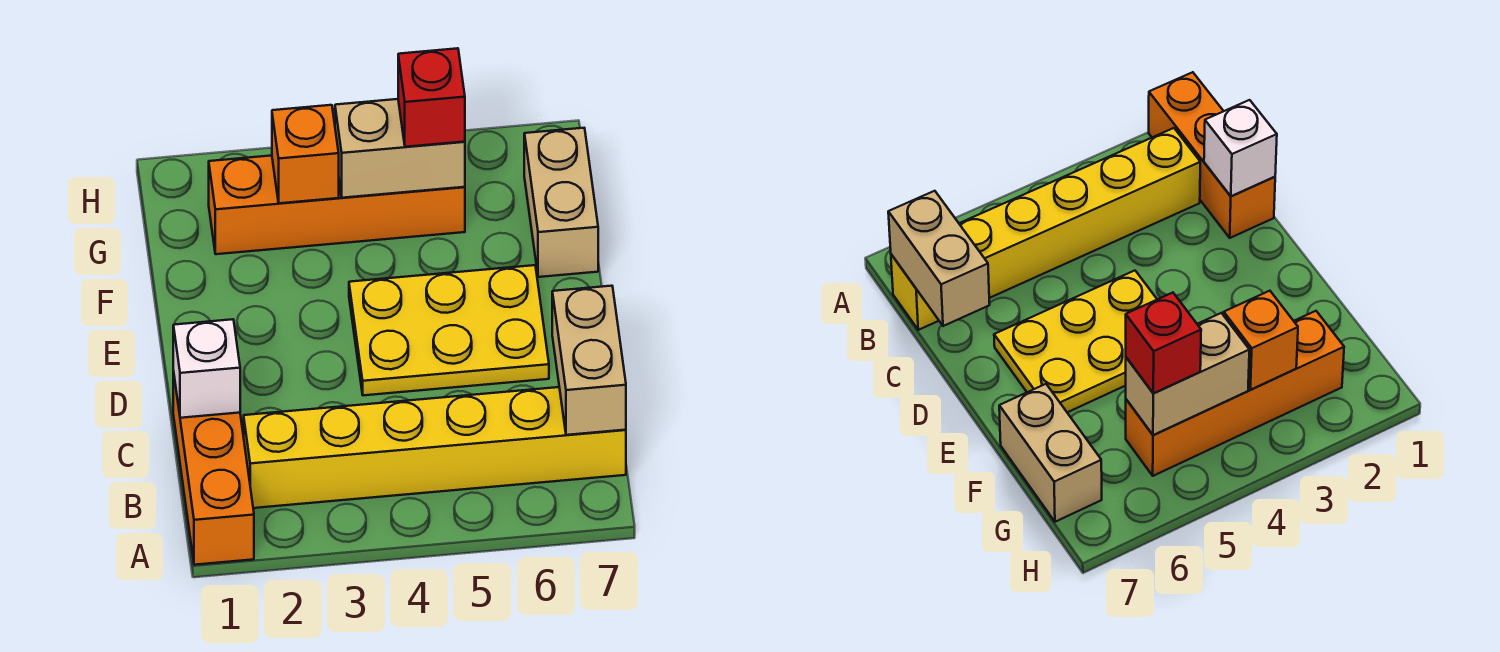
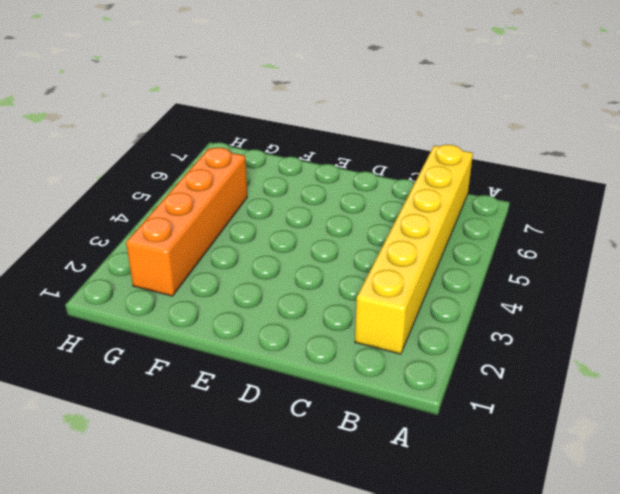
none -> orange 1x3 brick [173,371,254,565]
none -> yellow 2x3 plate [349,265,549,395]

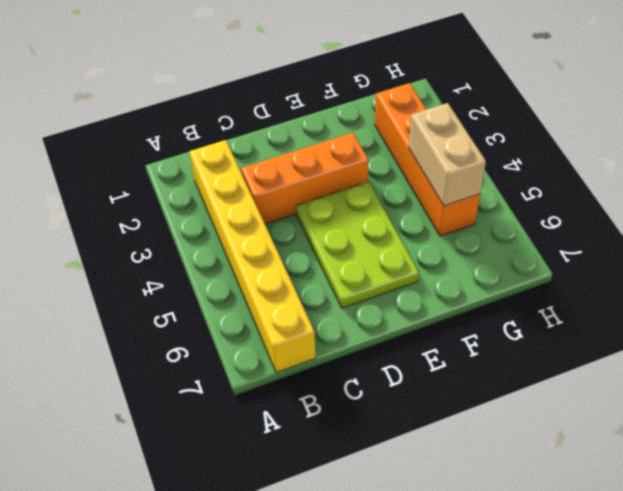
orange 1x3 brick [241,133,368,224] -> orange 1x3 brick moved to [173,371,254,565]
lime 2x3 plate [296,182,419,308] -> yellow 2x3 plate [349,265,549,395]
none -> tan 1x2 brick [524,128,598,277]
none -> tan 1x2 brick [552,286,626,435]

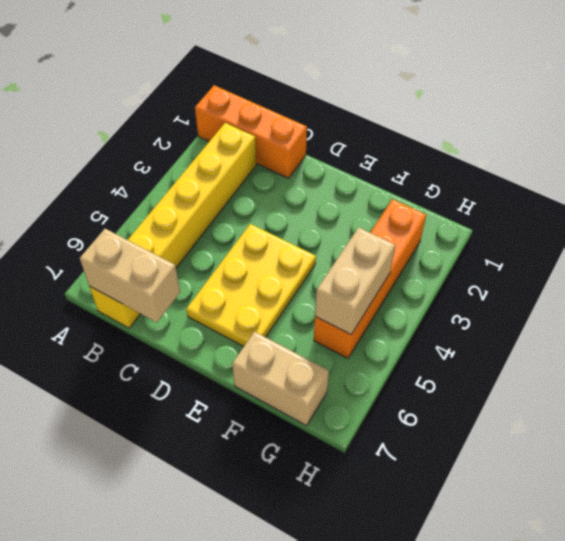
none -> white 1x1 brick [173,319,240,418]
none -> orange 1x1 brick [272,105,339,203]

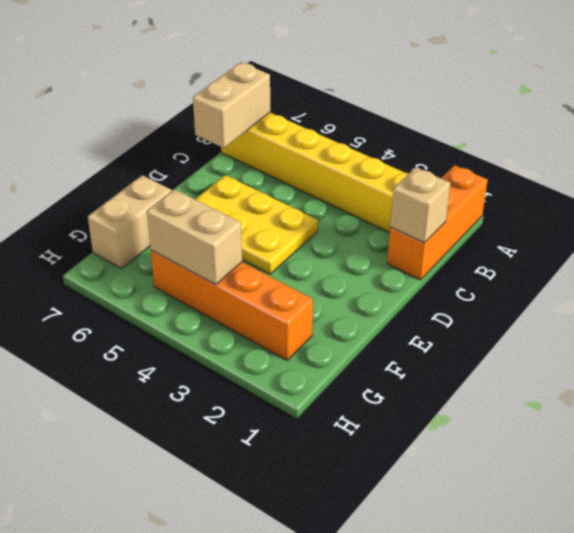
tan 1x1 brick [390,167,450,243] -> white 1x1 brick [173,319,240,418]
none -> orange 1x1 brick [272,105,339,203]
none -> red 1x1 brick [398,48,465,147]

